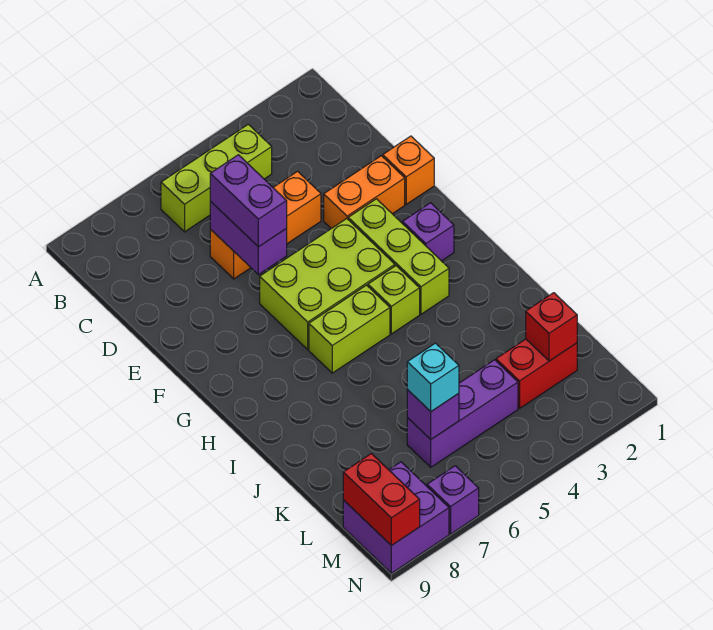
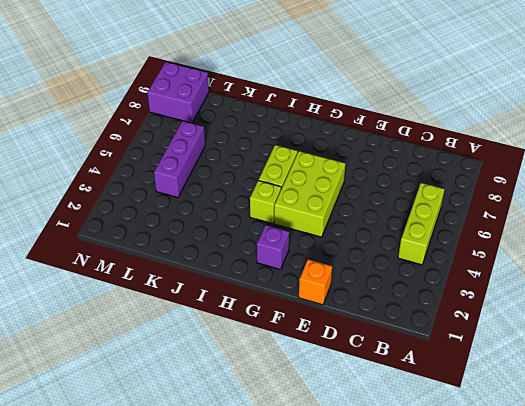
none -> orange 1x3 brick [210,171,321,279]
none -> orange 1x2 brick [324,156,405,229]
none -> lime 1x3 brick [348,199,449,314]

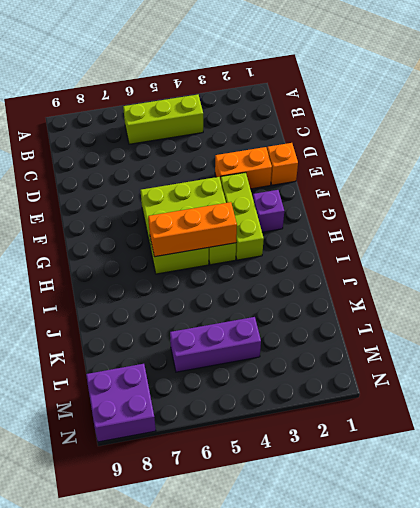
orange 1x3 brick [148,202,237,257] -> orange 1x3 brick moved to [210,171,321,279]
none -> red 1x2 brick [496,339,577,408]
none -> purple 1x1 brick [427,466,479,534]
none -> purple 1x2 brick [210,201,287,275]

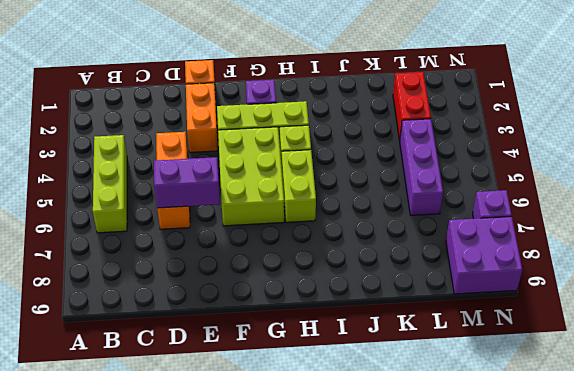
none -> red 1x1 brick [526,293,577,361]
none -> purple 1x1 brick [407,390,459,439]
none -> red 1x2 brick [343,454,420,546]

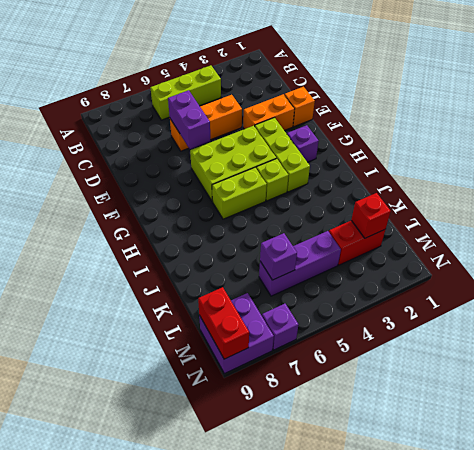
none -> purple 1x2 brick [210,155,287,247]
none -> cyan 1x1 brick [407,343,459,411]

